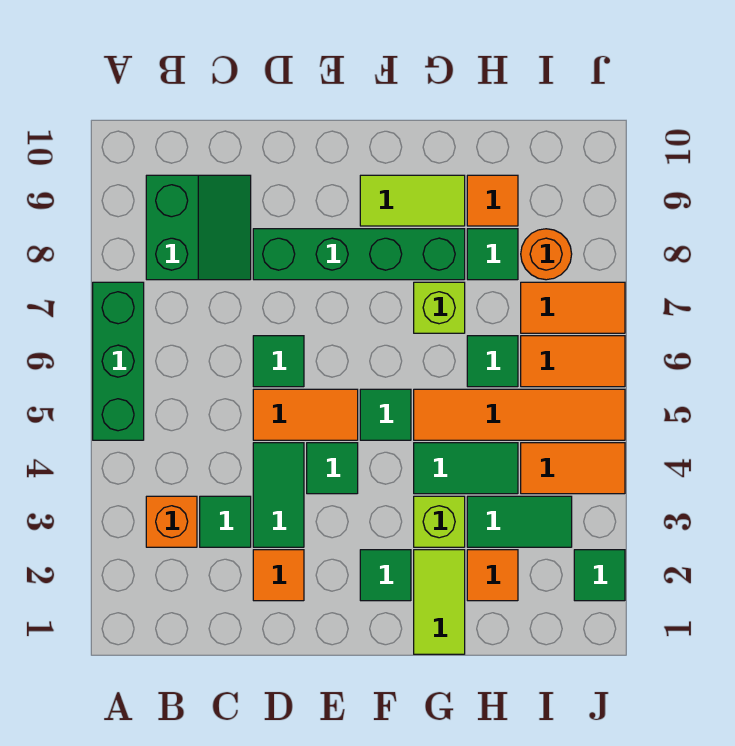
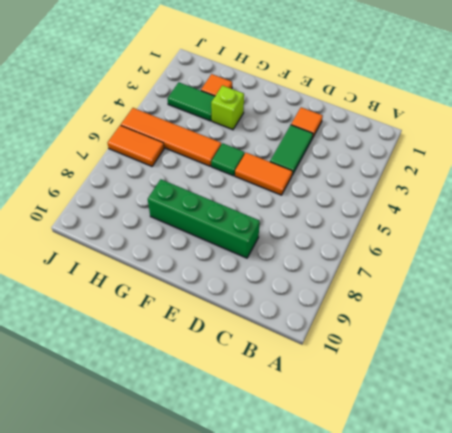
none -> green 1x3 brick [93,282,144,440]
none -> orange 1x1 brick [146,496,197,547]
none -> green 2x2 slope [146,175,251,280]

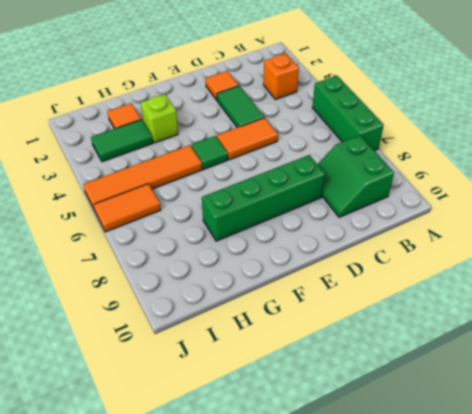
none -> green 1x1 tile [200,496,251,547]
none -> green 1x1 tile [253,336,304,387]
none -> green 1x1 tile [307,443,358,494]

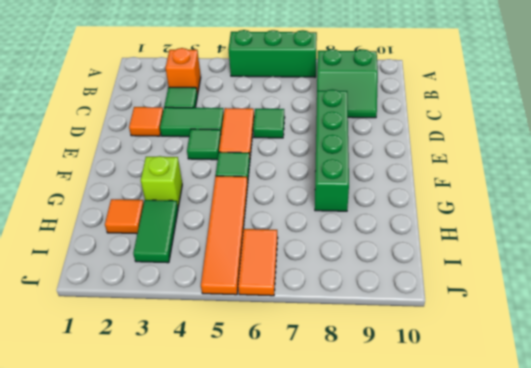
none -> green 1x1 tile [360,550,411,601]
none -> lime 1x2 tile [360,175,465,226]
none -> lime 1x2 tile [414,550,465,654]

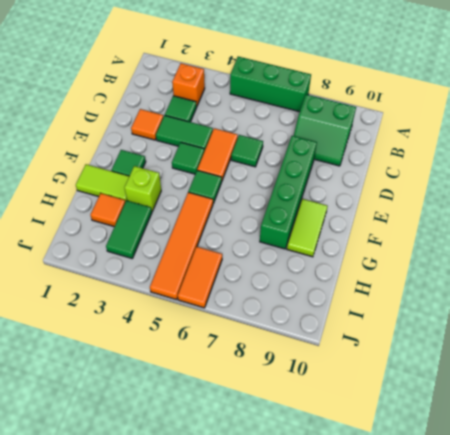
none -> green 1x2 tile [414,443,518,494]
none -> lime 1x1 brick [414,282,465,333]
none -> green 1x1 tile [467,336,518,387]

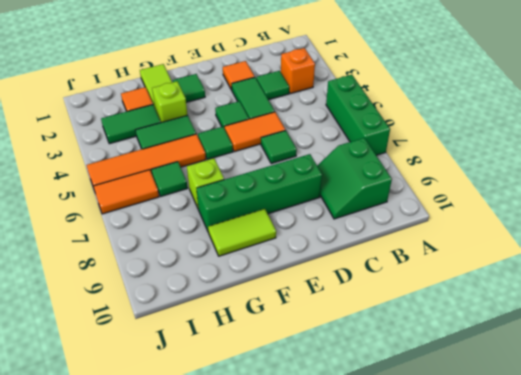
none -> green 1x1 tile [467,229,518,280]
none -> orange 1x1 tile [467,175,518,226]
none -> orange 1x2 tile [521,443,625,494]

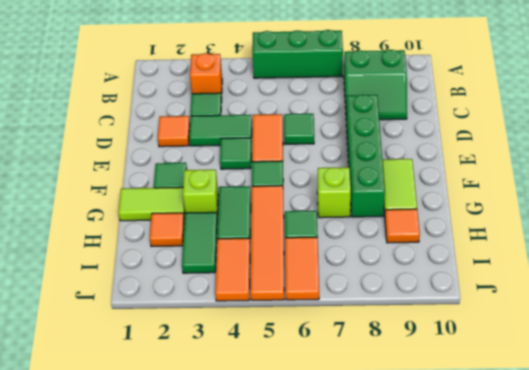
none -> green 1x1 tile [467,229,518,280]
none -> orange 1x2 tile [521,282,625,333]
none -> orange 1x1 round brick [521,229,572,280]

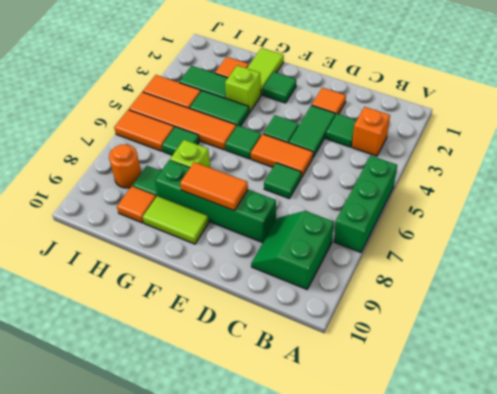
orange 1x2 tile [180,162,248,211] -> orange 1x2 tile moved to [521,282,625,333]
none -> green 1x1 tile [574,550,625,601]

